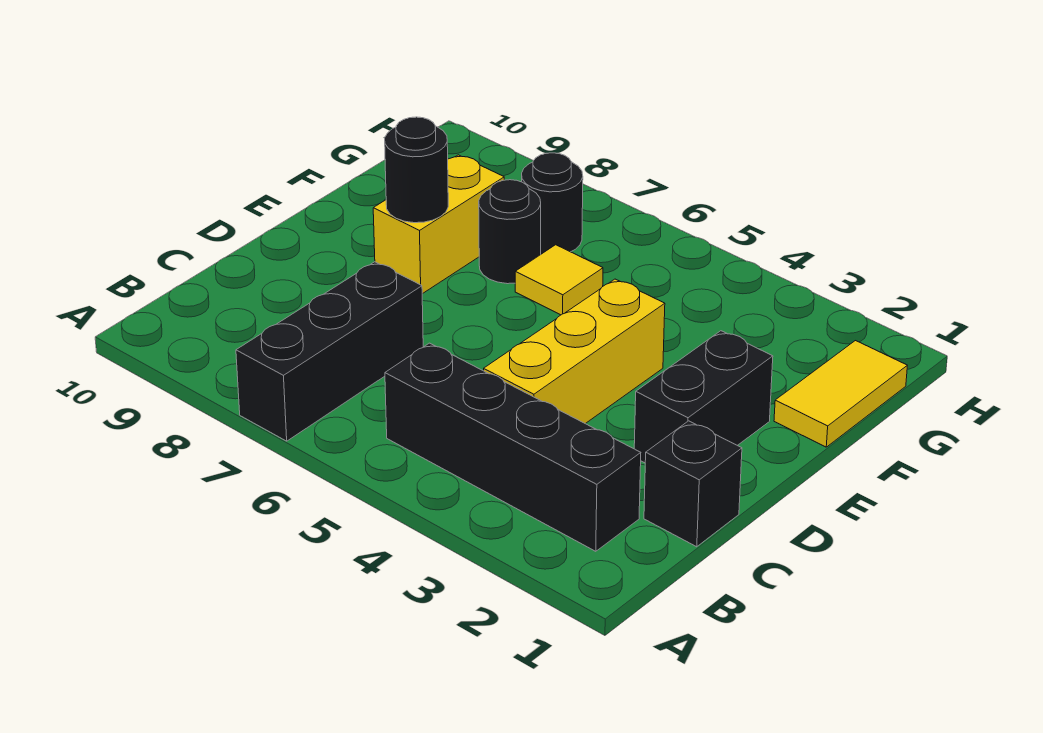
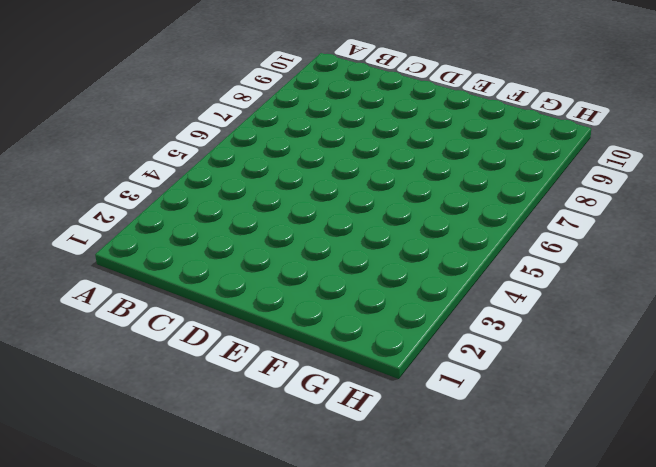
none -> black 1x3 brick [236,262,423,441]
none -> black 1x4 brick [385,343,641,551]

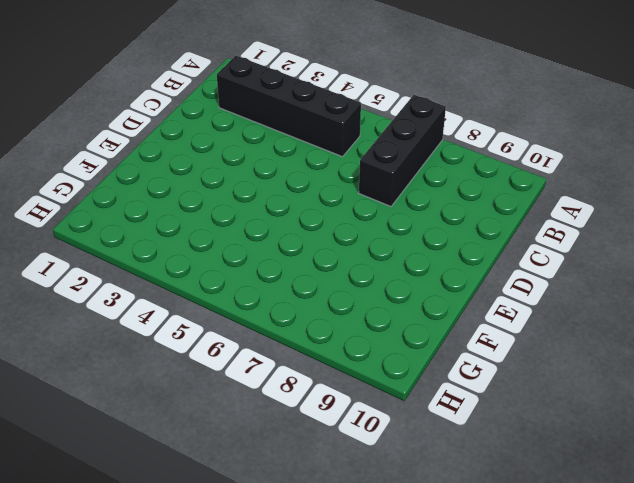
none -> black 1x1 brick [644,421,742,547]
none -> yellow 1x3 brick [484,279,665,424]

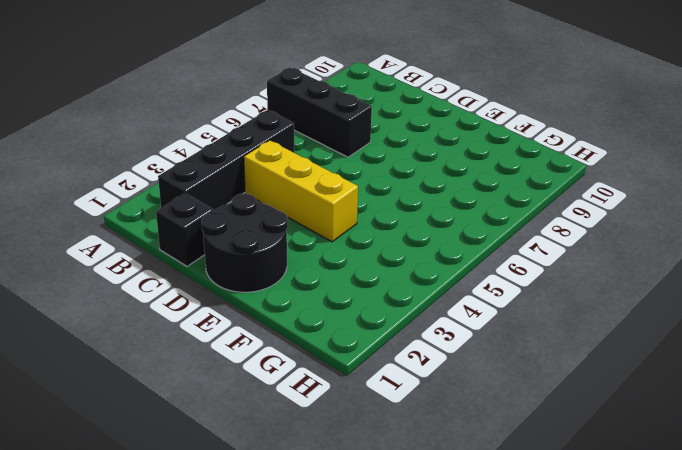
black 2x2 round brick [202,193,288,292] -> black 1x2 brick [634,331,773,463]
none -> yellow 1x2 brick [373,155,504,294]
none -> yellow 1x2 tile [774,341,907,447]

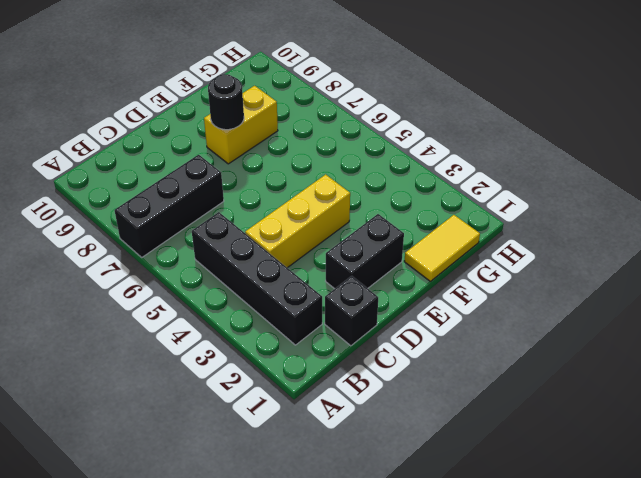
none -> yellow 1x1 tile [515,245,603,315]
none -> black 1x1 round brick [479,180,541,284]

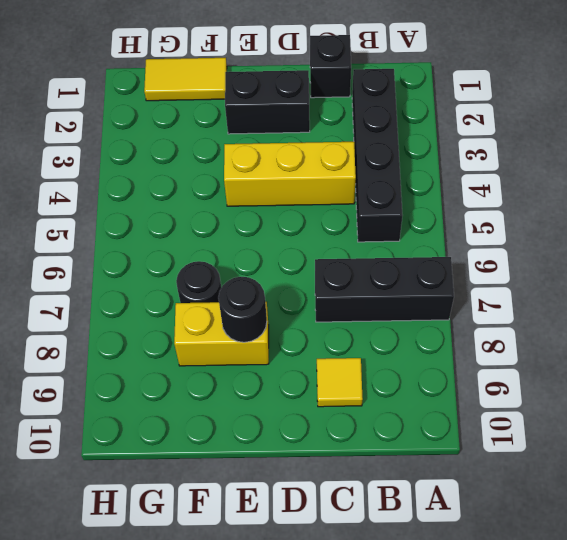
yellow 1x1 tile [317,358,363,407] -> yellow 1x1 tile moved to [515,245,603,315]
none -> black 1x1 round brick [522,153,583,254]

